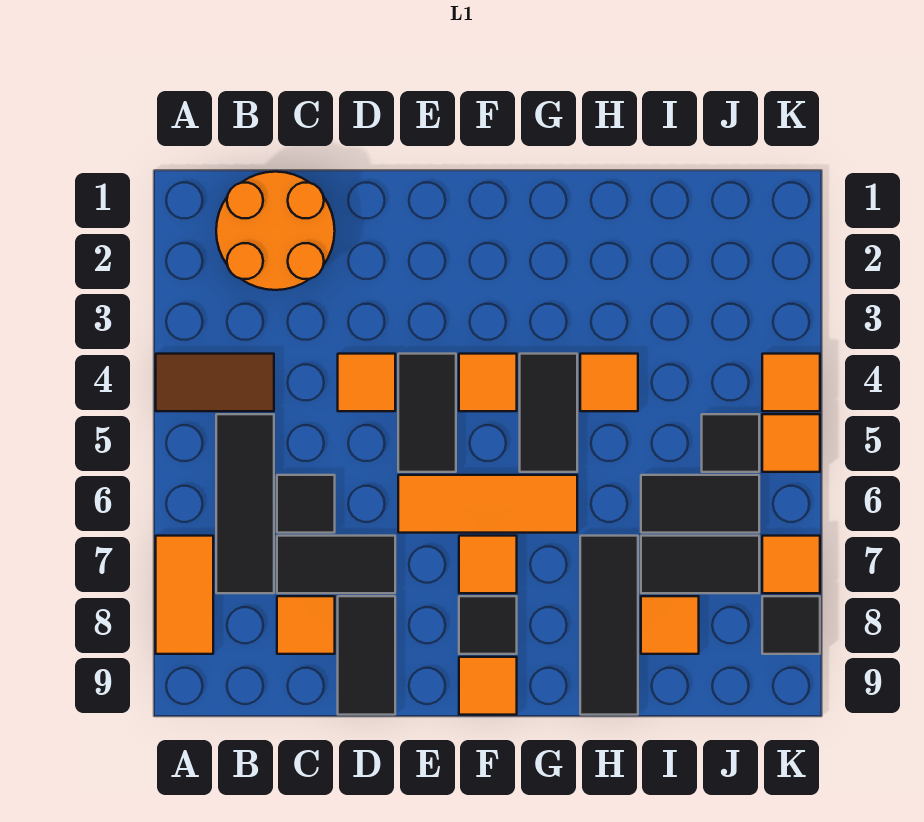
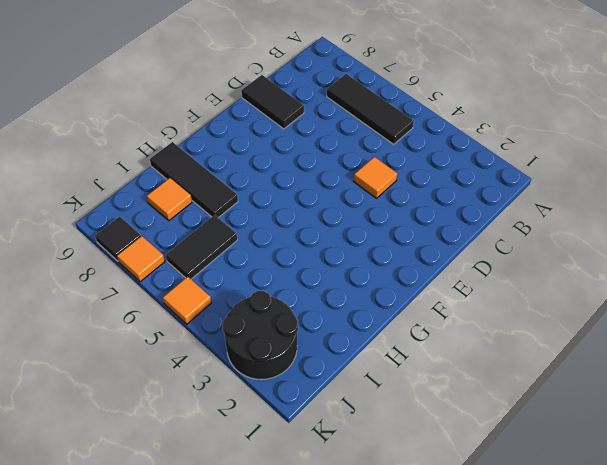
black 2x2 round brick [223,291,298,380] -> none
none -> brown 1x2 tile [156,354,274,411]
none -> orange 1x2 tile [156,536,213,654]
none -> orange 2x2 round brick [216,172,335,290]

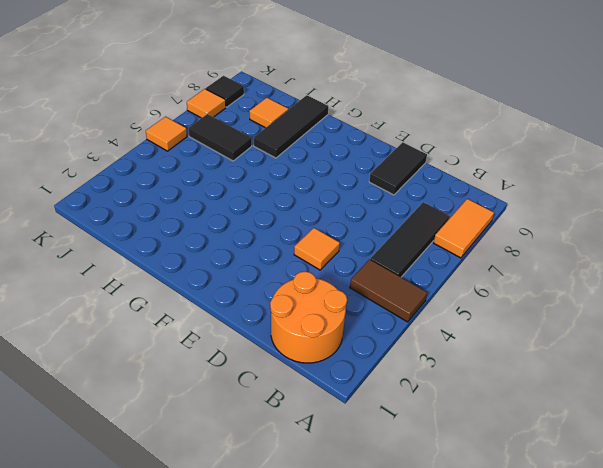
none -> black 1x1 tile [277,475,335,533]
none -> black 1x2 tile [277,536,395,593]
none -> orange 1x1 tile [277,596,335,654]

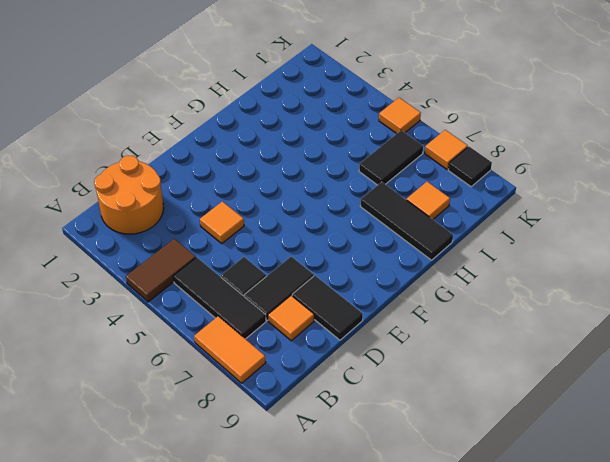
none -> black 1x2 tile [398,354,456,472]
none -> orange 1x3 tile [398,475,577,533]
none -> orange 1x1 tile [459,354,517,411]

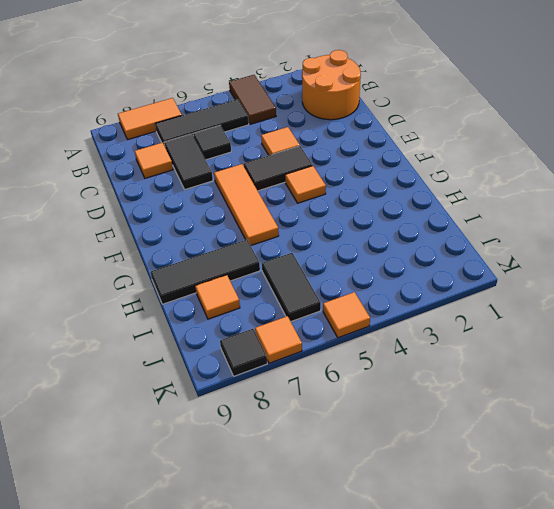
none -> black 1x2 tile [338,596,395,715]
none -> orange 1x1 tile [459,536,517,593]
none -> black 1x1 tile [459,596,517,654]

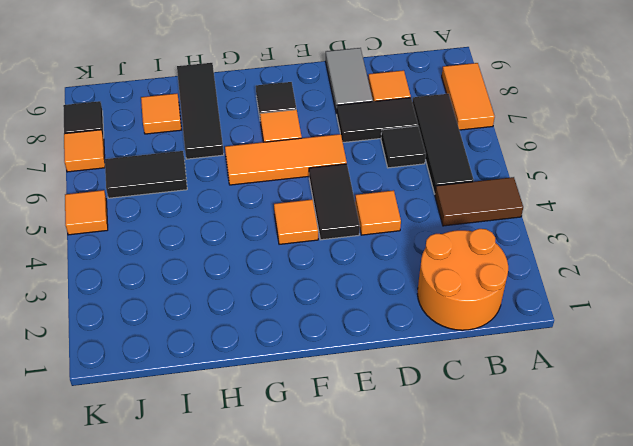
grey 1x2 tile [326,48,373,114] -> black 1x2 tile [338,596,395,715]
none -> orange 1x1 tile [459,657,517,715]
none -> black 1x2 tile [520,354,577,472]
none -> orange 1x1 tile [580,354,638,411]

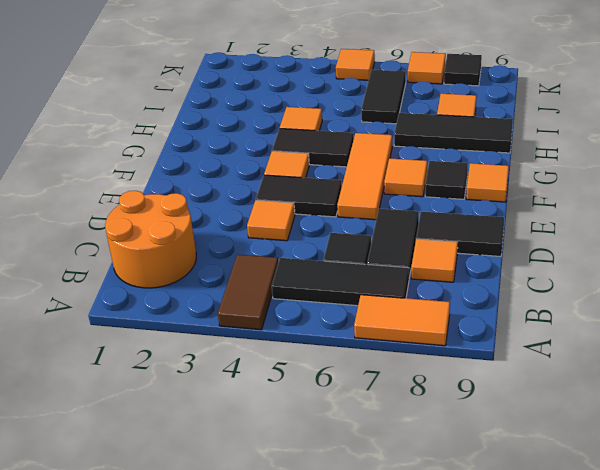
none -> black 1x2 tile [641,536,759,593]
none -> black 1x1 tile [702,414,759,472]
none -> orange 1x1 tile [762,354,820,411]

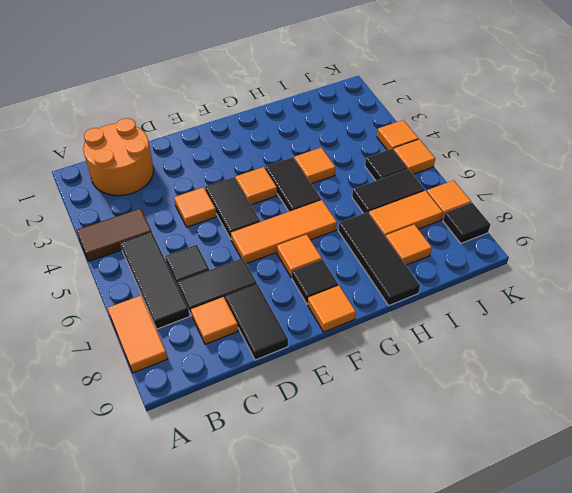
orange 1x2 tile [369,191,443,237] -> black 1x2 tile [641,536,759,593]

